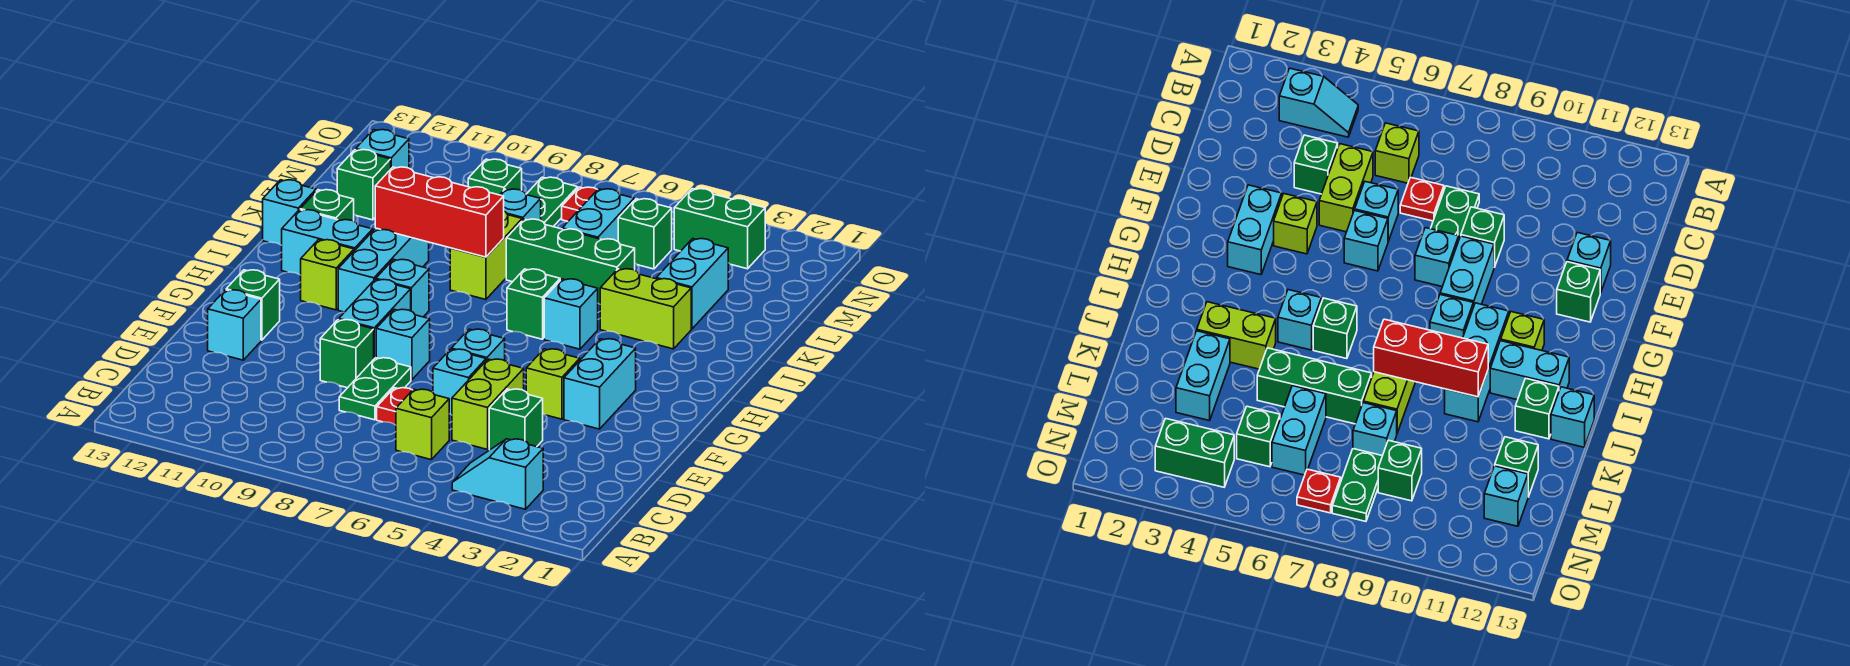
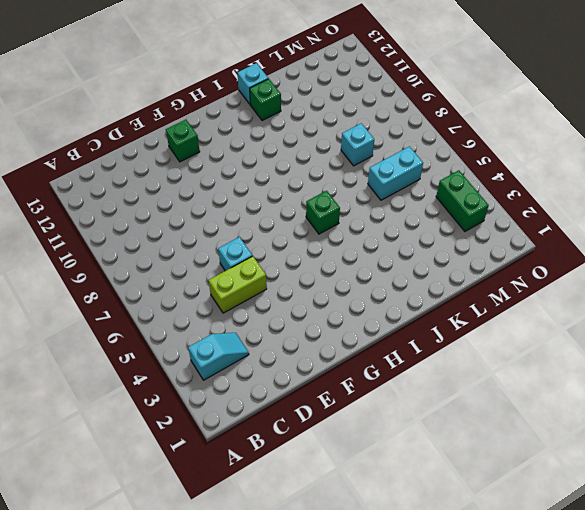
cyan 1x2 slope [188,333,249,380] -> cyan 1x2 slope turned to [452,439,543,509]
none -> lime 1x1 brick [396,389,449,460]
none -> green 1x1 brick [489,389,543,450]
none -> red 1x1 plate [377,388,412,425]
none -> green 1x2 plate [339,358,411,420]

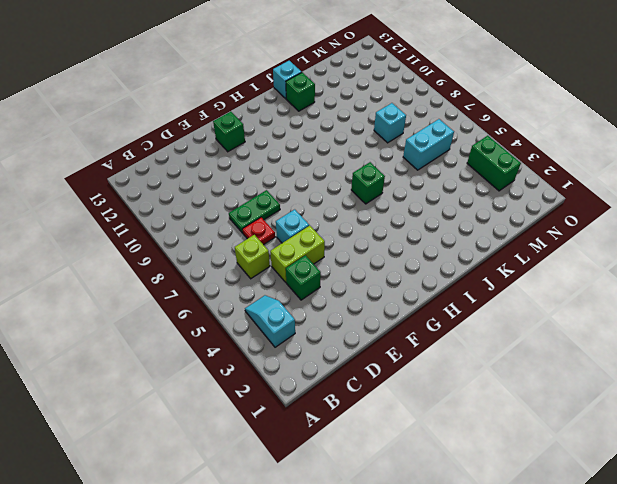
none -> green 1x1 brick [320,320,374,388]
none -> cyan 1x1 brick [208,290,261,360]
none -> cyan 1x2 brick [564,339,636,429]
none -> lime 1x1 brick [526,349,580,419]

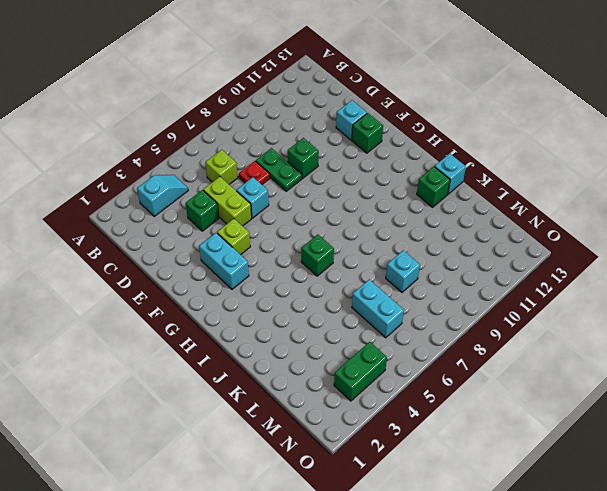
none -> cyan 1x1 brick [451,329,505,361]
none -> cyan 1x1 brick [376,309,430,380]
none -> cyan 1x2 brick [339,279,411,359]
none -> cyan 1x1 brick [376,259,429,317]

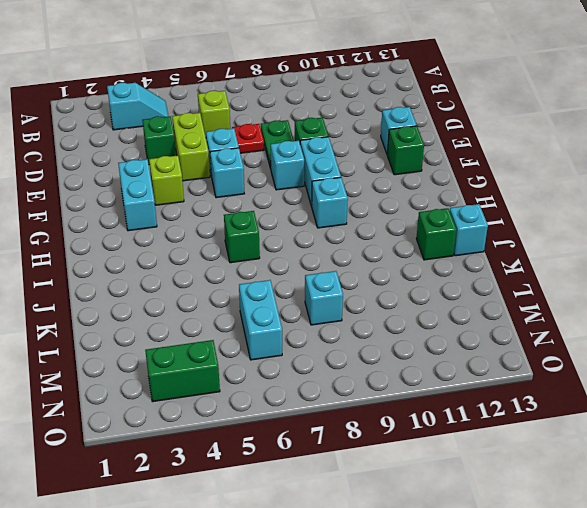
none -> cyan 1x3 brick [338,228,429,312]
none -> lime 1x1 brick [301,240,354,310]
none -> cyan 1x1 brick [544,279,598,349]
none -> cyan 1x2 brick [282,210,373,275]

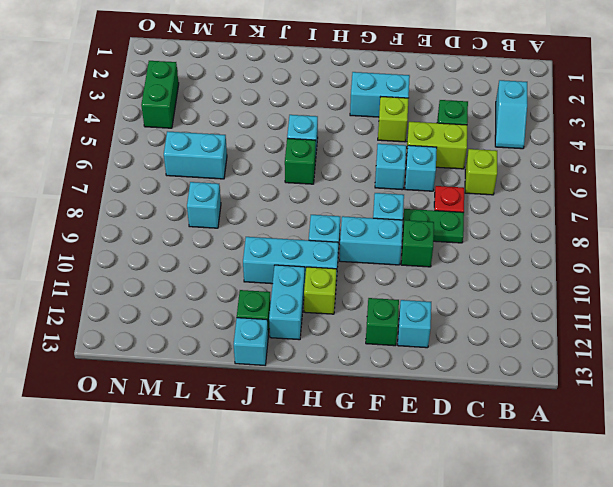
none -> lime 1x2 brick [600,269,691,349]
none -> lime 1x2 brick [450,211,522,300]
none -> cyan 1x2 brick [656,239,728,329]
none -> green 1x3 brick [506,219,635,304]

